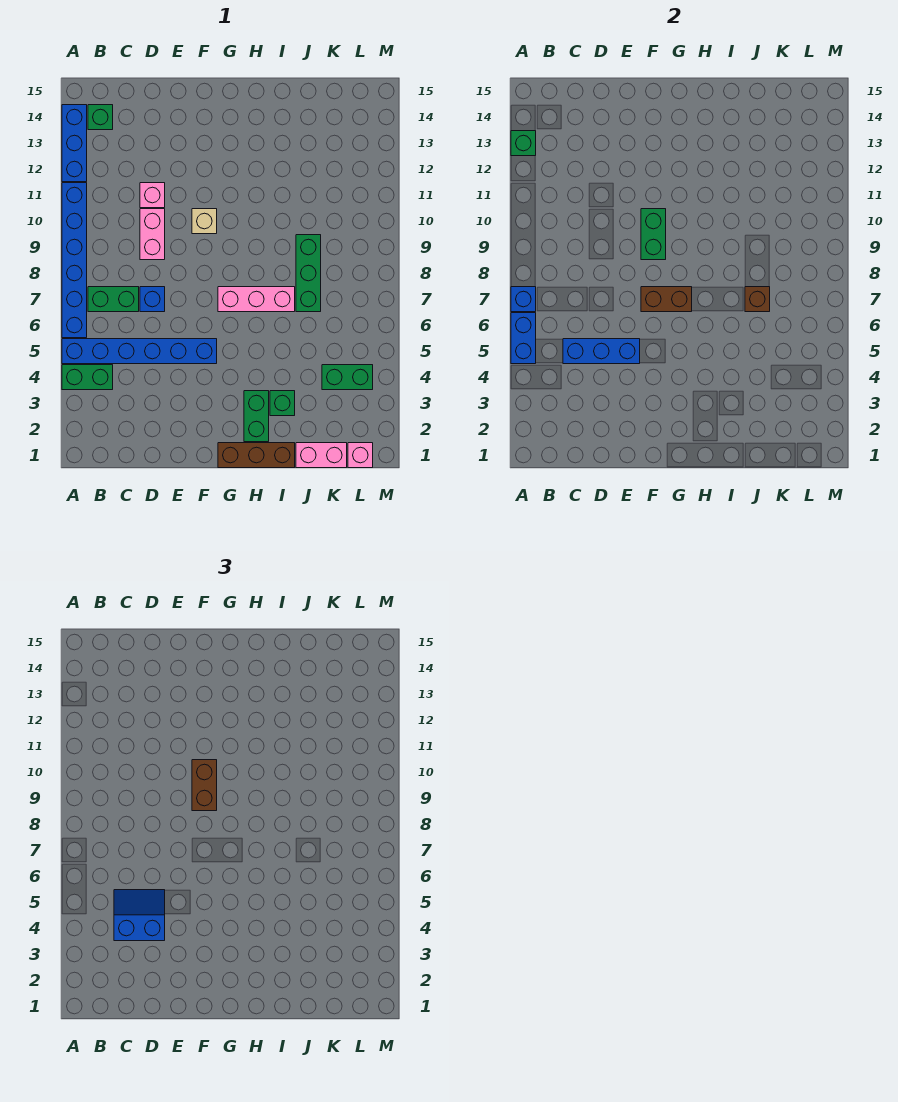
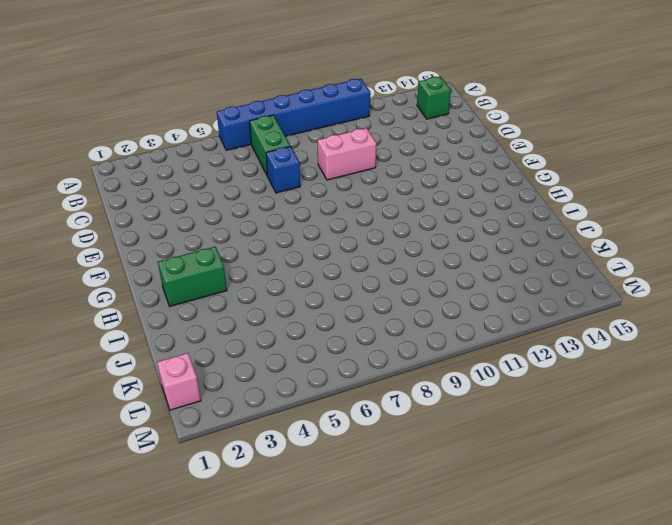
none -> green 1x2 brick [62,365,113,390]
none -> blue 1x6 brick [62,339,217,364]
none -> blue 1x3 brick [62,105,87,182]

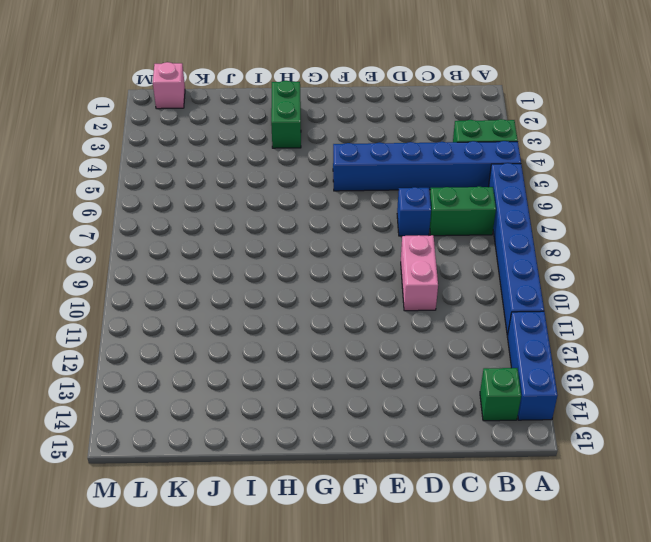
none -> pink 1x1 brick [140,183,165,208]
none -> tan 1x1 brick [192,209,217,234]
none -> brown 1x3 brick [218,443,295,468]

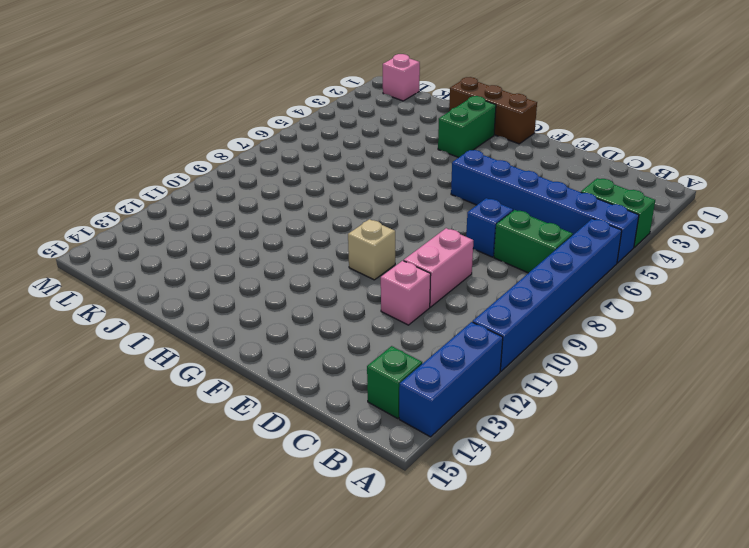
none -> pink 1x3 brick [218,287,295,312]
none -> green 1x1 brick [270,391,295,416]
none -> pink 1x2 brick [296,443,347,468]

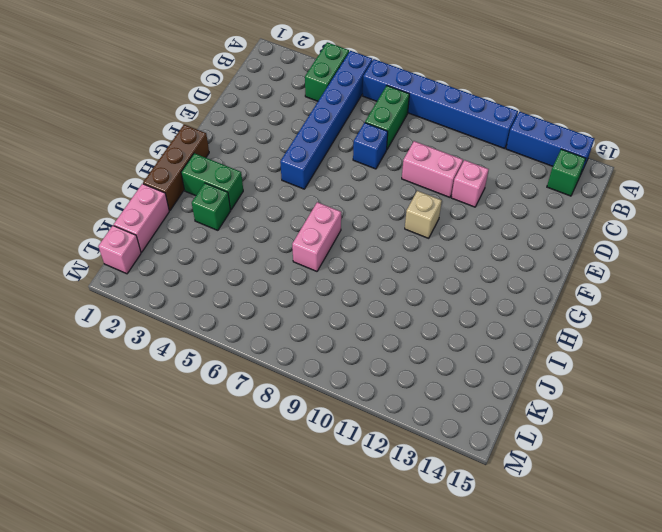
pink 1x2 brick [292,202,341,271] -> pink 1x3 brick [218,287,295,312]
none -> green 1x3 brick [296,235,321,312]
none -> green 1x2 brick [322,365,373,390]
none -> blue 1x2 brick [511,313,536,364]

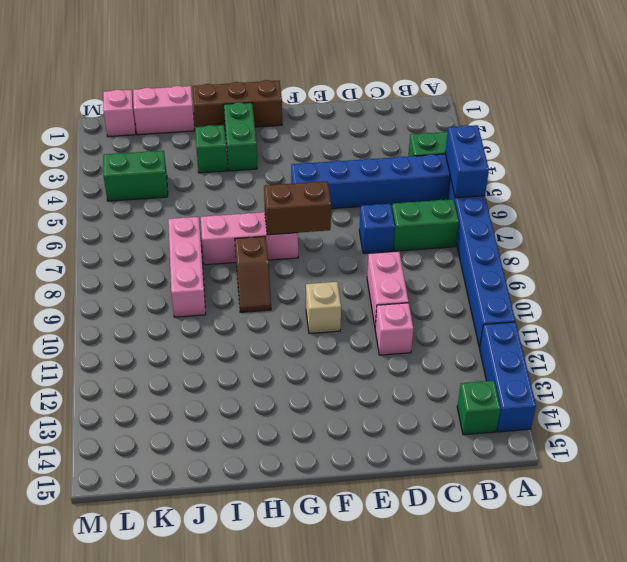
brown 1x2 slope [235,236,271,312] -> none
pink 1x3 brick [168,217,206,317] -> green 1x3 brick [296,235,321,312]
none -> blue 1x1 brick [511,287,536,312]
none -> green 1x1 brick [511,131,536,156]
none -> blue 1x3 brick [563,339,640,364]

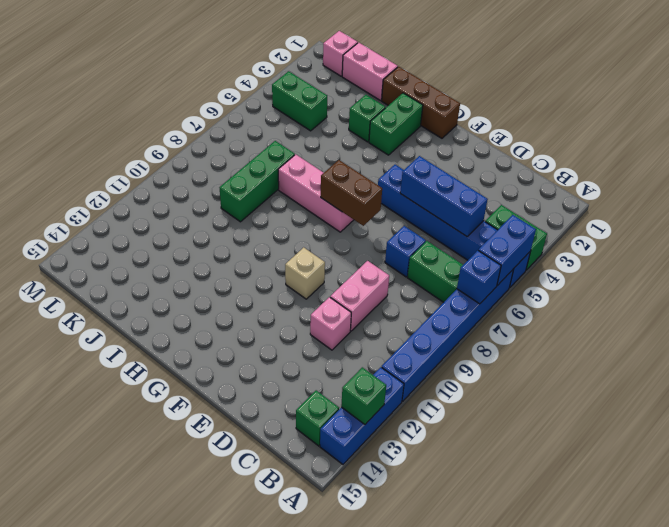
none -> green 1x2 brick [641,209,666,260]
none -> brown 1x1 brick [745,287,770,312]
none -> blue 2x2 slope [114,890,165,941]

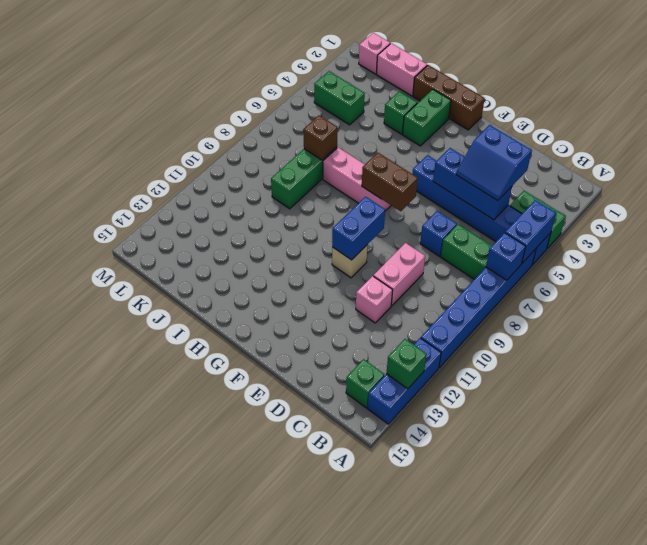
blue 1x2 brick [332,197,385,260] -> green 1x2 brick [641,209,666,260]
none -> brown 1x2 brick [192,760,217,811]

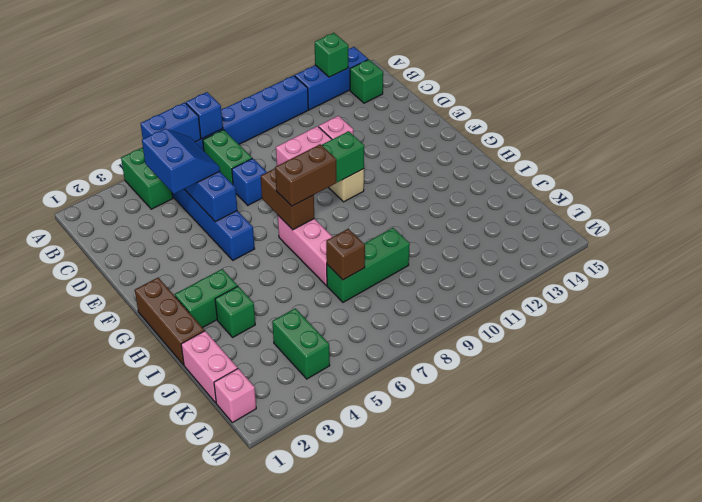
brown 1x2 brick [275,144,336,206] -> brown 1x2 brick moved to [192,760,217,811]

